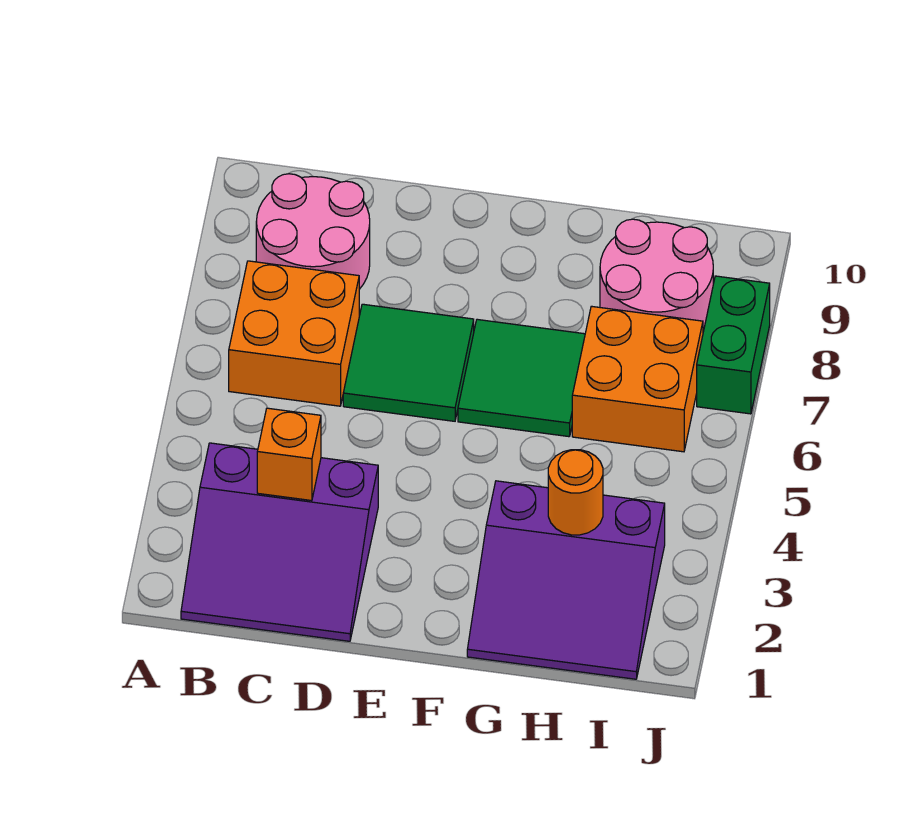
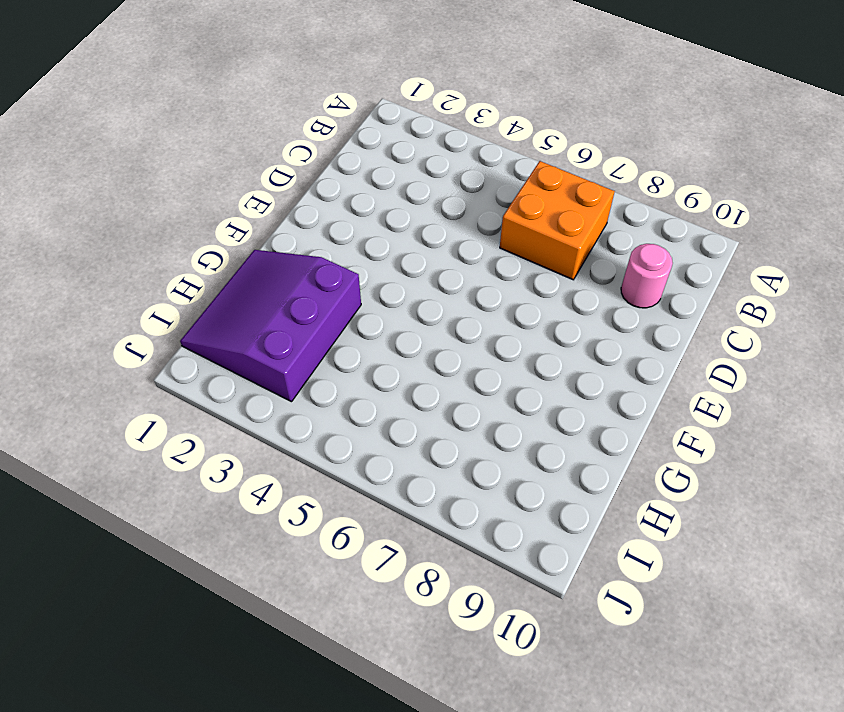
pink 1x1 round brick [621,244,673,308] -> pink 2x2 round brick [256,174,370,289]
none -> purple 3x3 slope [181,443,378,641]
none -> green 2x2 tile [343,304,474,421]

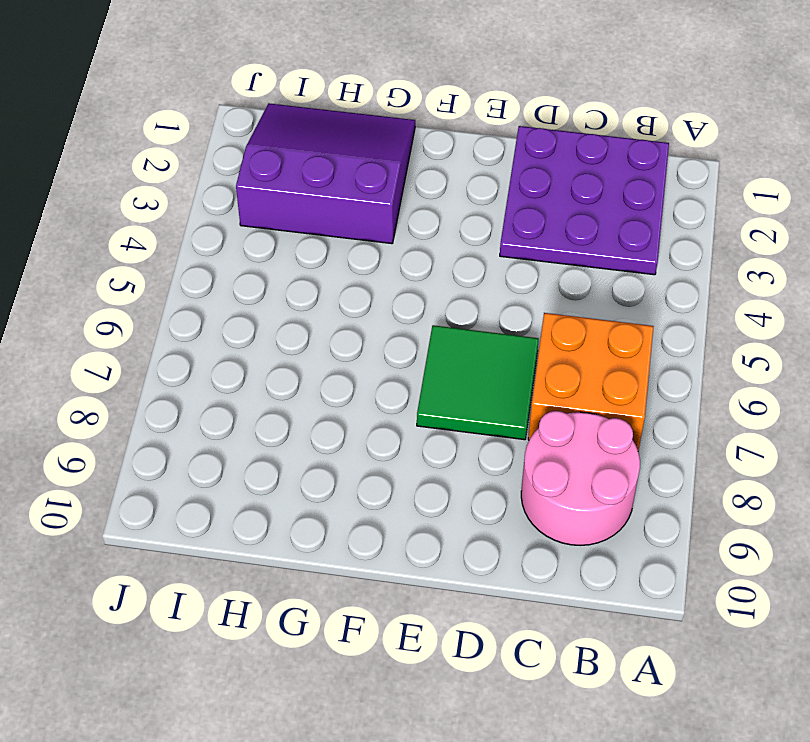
purple 3x3 plate [500,126,669,275] -> purple 3x3 slope [181,443,378,641]
none -> green 2x2 tile [458,319,585,437]
none -> orange 2x2 brick [572,306,703,452]

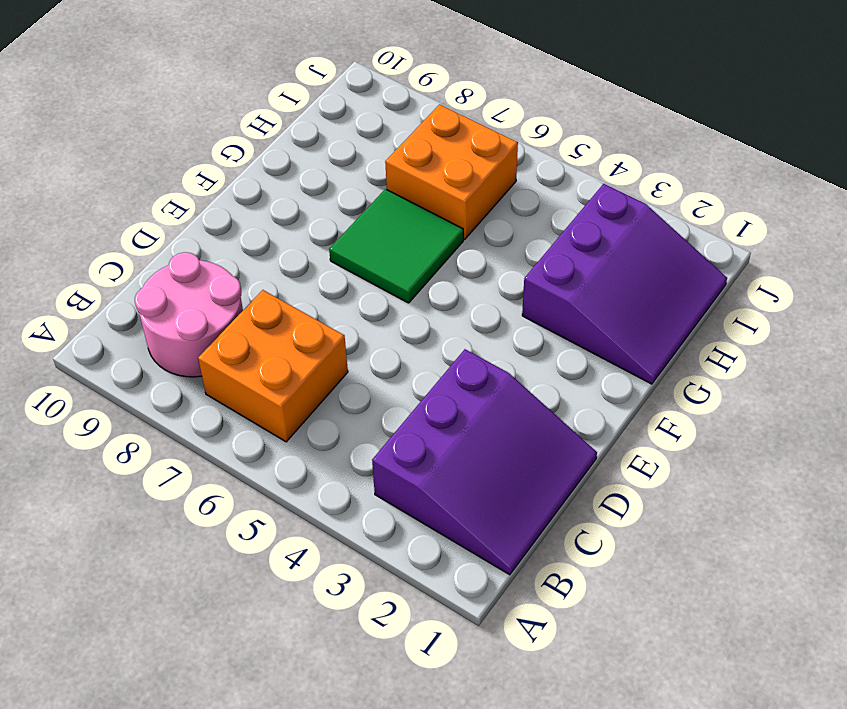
none -> green 2x2 tile [343,304,474,421]
none -> pink 2x2 round brick [600,219,713,332]

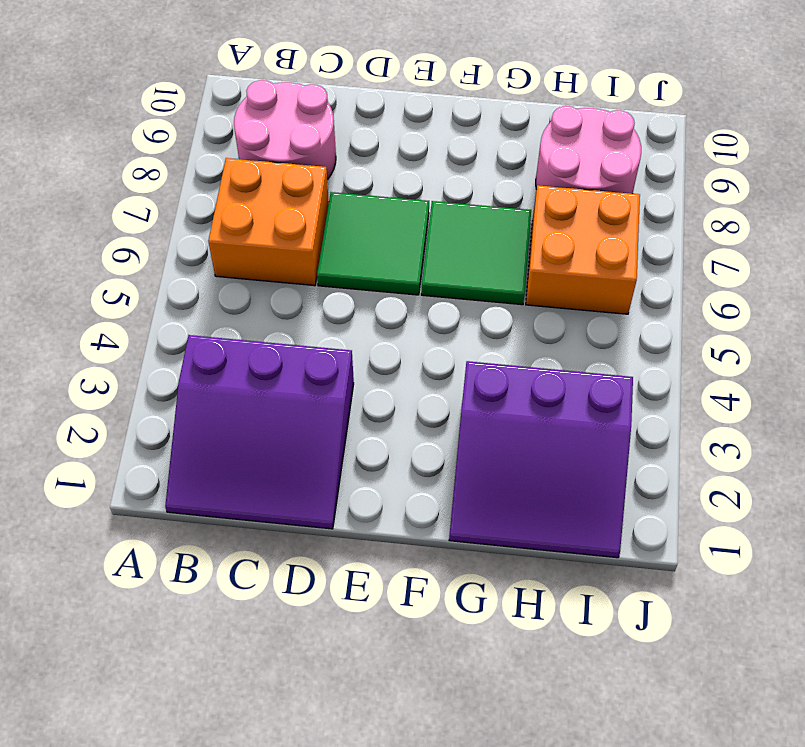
none -> green 1x2 brick [697,276,770,414]
none -> orange 1x1 brick [257,408,321,501]

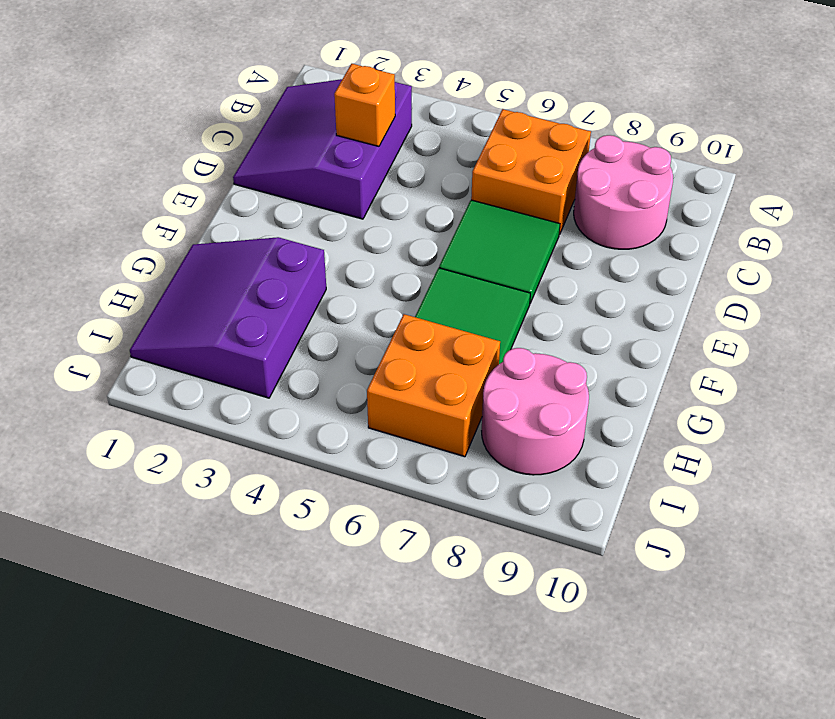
none -> green 1x2 brick [697,276,770,414]
none -> orange 1x1 round brick [548,450,603,535]

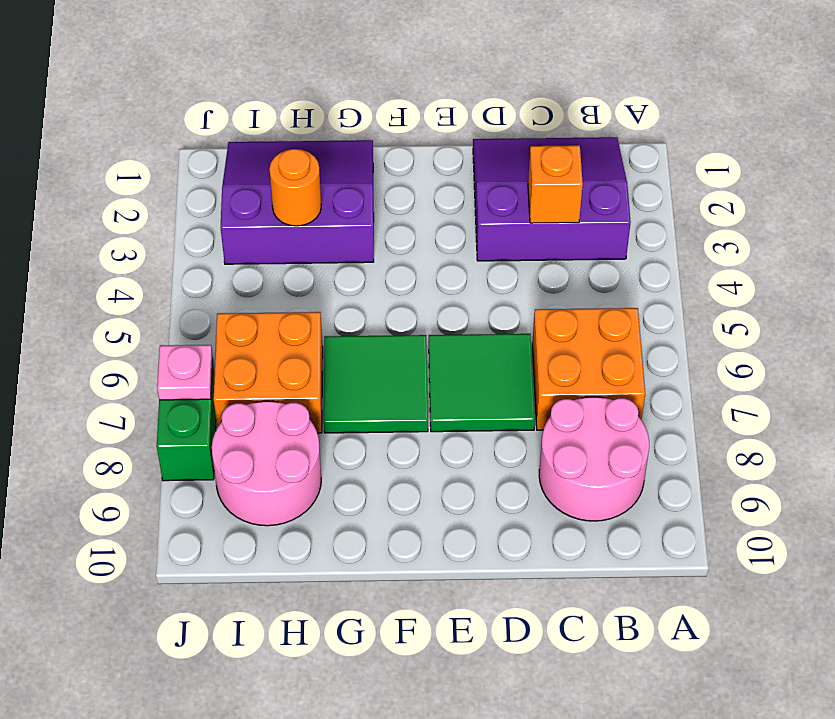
pink 1x1 plate [157,345,213,400] -> none

